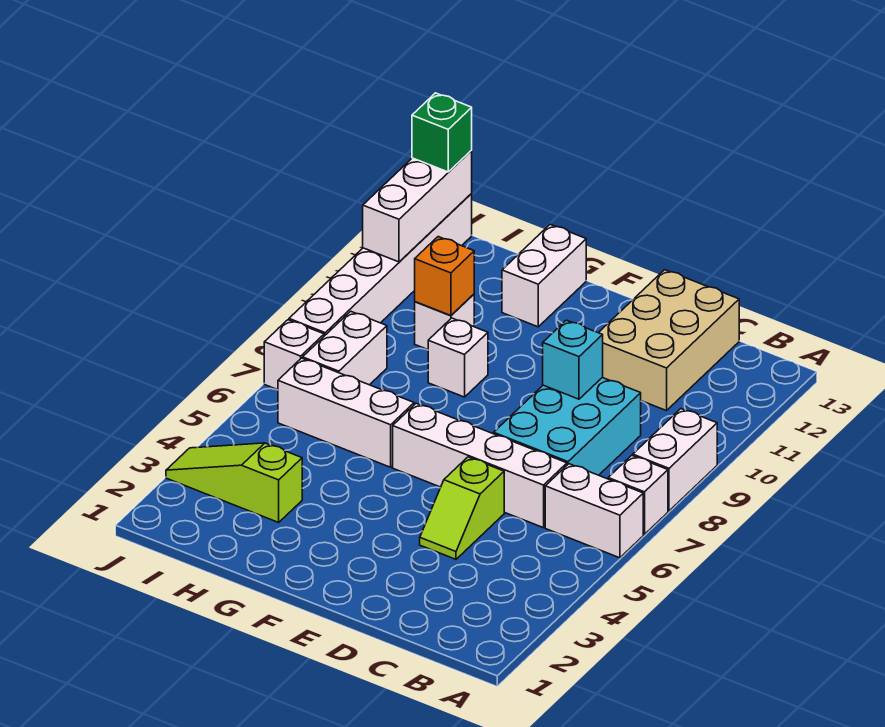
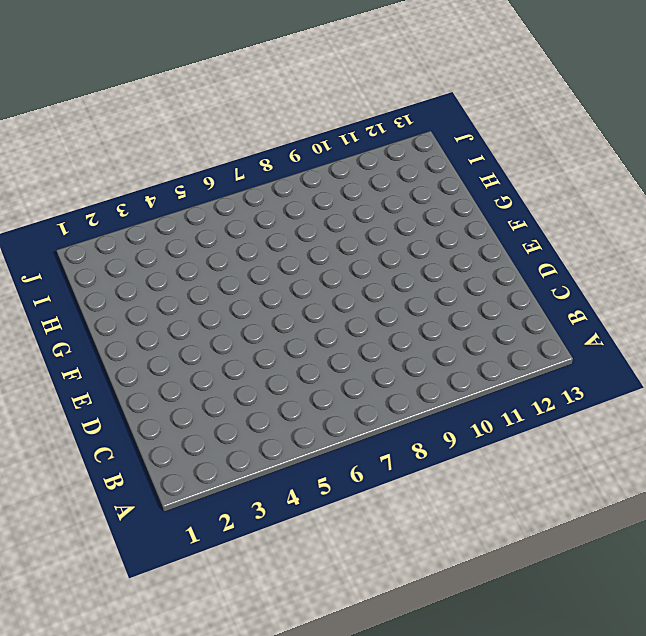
none -> white 1x2 brick [545,464,643,558]
none -> white 1x1 brick [608,455,668,534]
none -> white 1x2 brick [633,409,717,511]

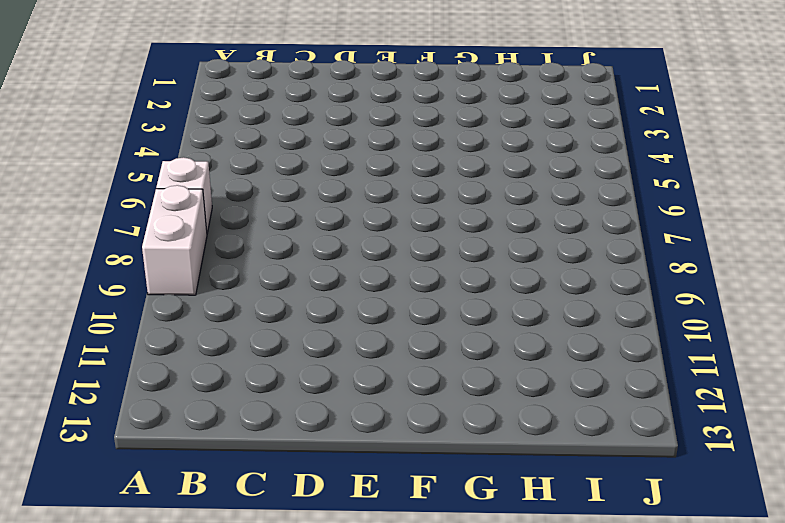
none -> white 1x2 brick [545,464,643,558]
none -> white 1x4 brick [393,403,567,528]
none -> cyan 2x3 brick [494,378,641,475]

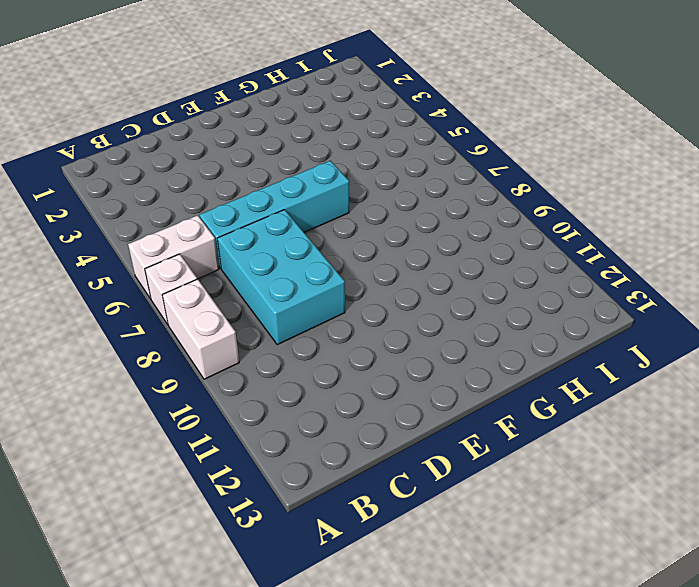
cyan 1x4 brick [200,161,349,268] -> white 1x4 brick [393,403,567,528]
none -> tan 2x3 brick [598,270,739,411]
none -> lime 1x2 slope [420,457,504,559]
none -> white 1x3 brick [278,358,414,467]

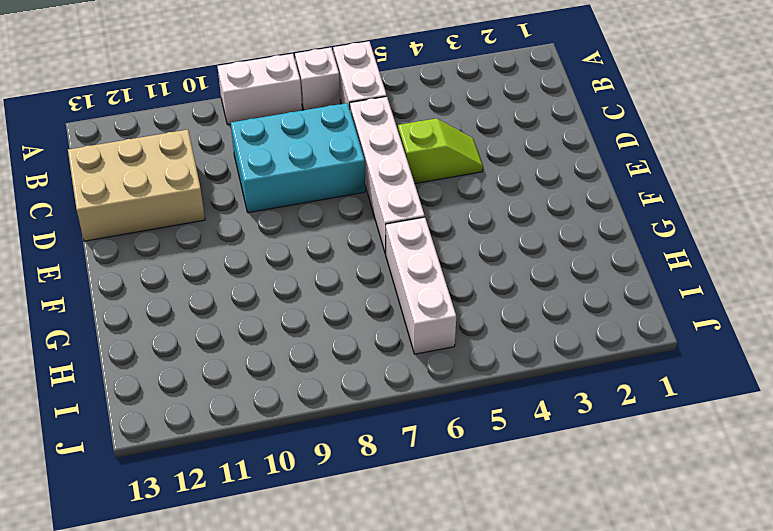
none -> white 1x1 brick [428,318,488,397]
none -> white 1x2 brick [502,225,586,327]
none -> lime 1x3 slope [166,443,302,522]

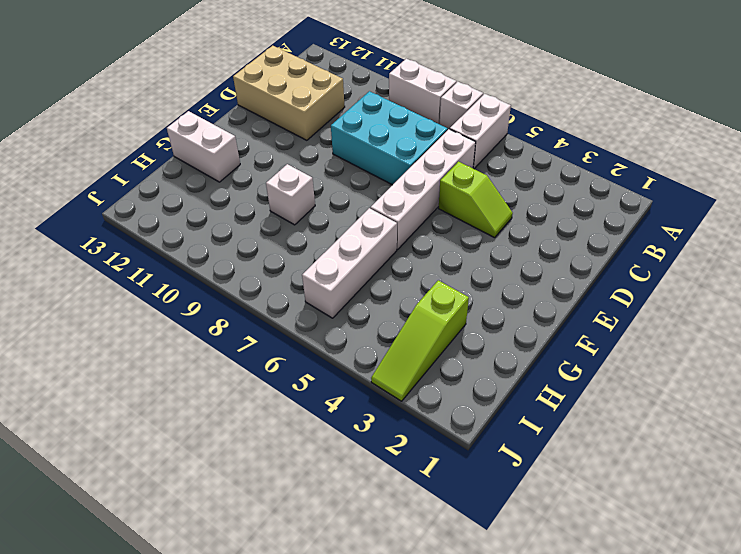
none -> white 1x1 brick [415,294,474,350]
none -> white 1x2 brick [303,311,387,385]
none -> white 1x1 brick [264,320,324,390]

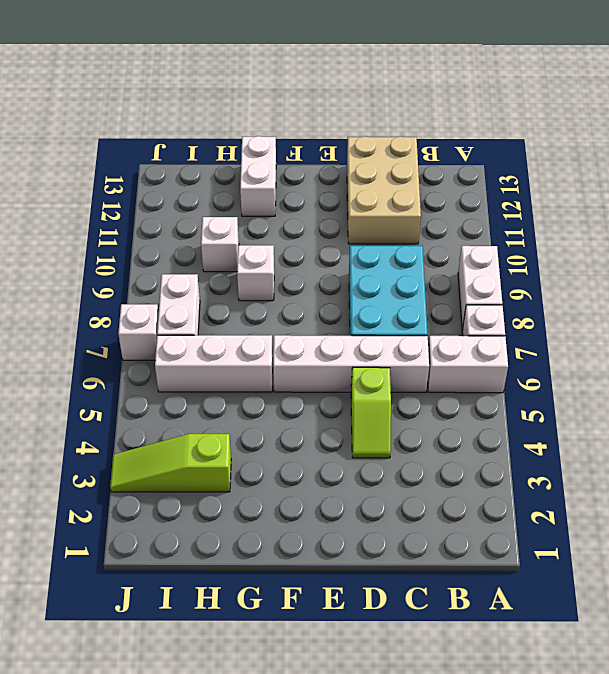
none -> white 1x6 brick [289,194,472,336]
none -> cyan 1x1 brick [543,320,603,399]
none -> orange 1x1 brick [415,237,474,316]

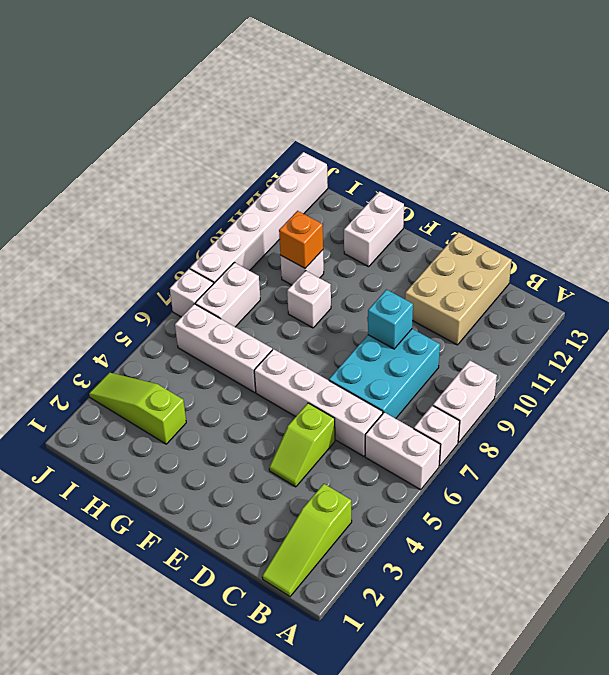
lime 1x3 slope [262,484,352,596] -> none
none -> white 1x3 brick [363,151,472,262]
none -> green 1x1 brick [412,93,472,172]

